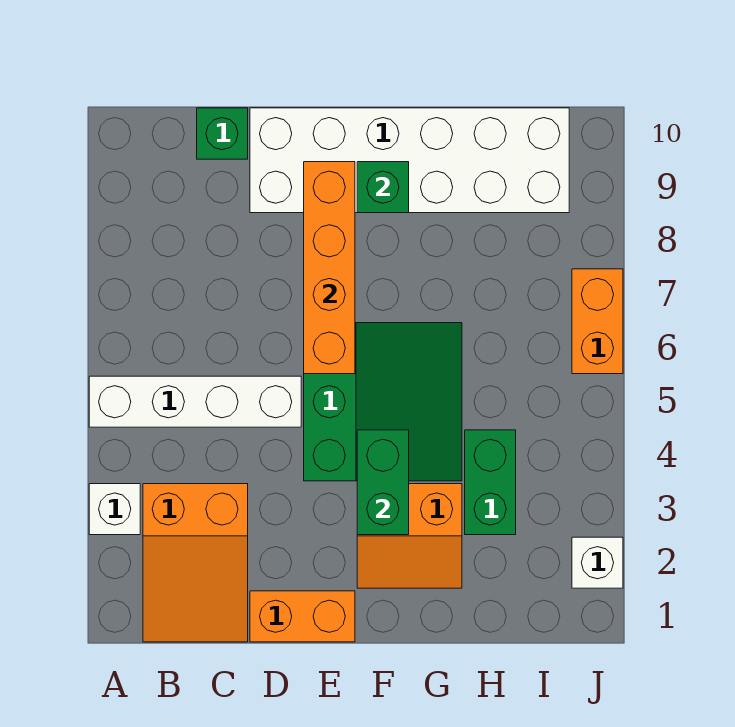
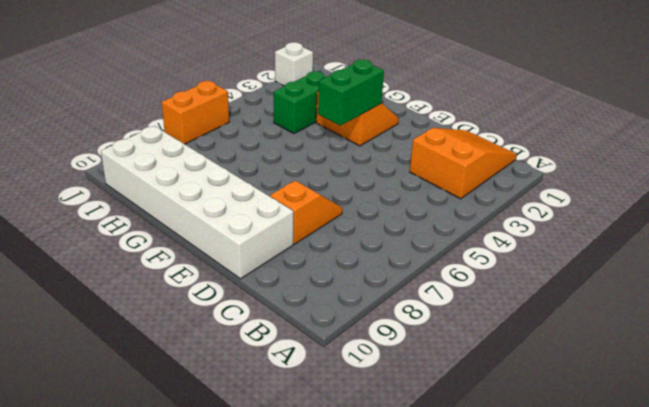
orange 1x2 slope [270,181,342,244] -> none
none -> white 1x1 brick [89,484,140,535]
none -> white 1x4 brick [89,376,301,427]
none -> green 1x1 brick [197,108,248,159]

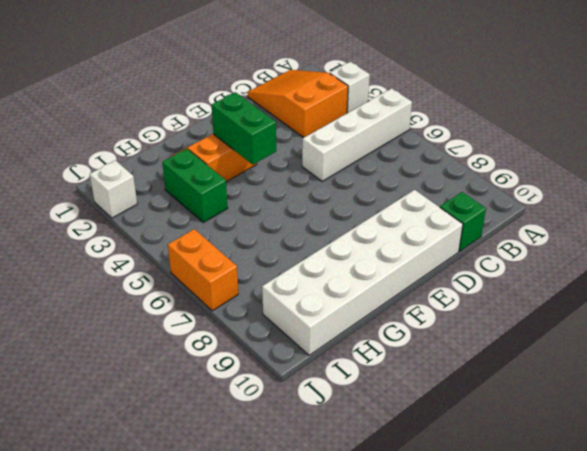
none -> orange 1x2 brick [250,591,355,642]
none -> green 3x3 slope [304,323,462,481]
none -> orange 1x4 brick [304,162,355,374]

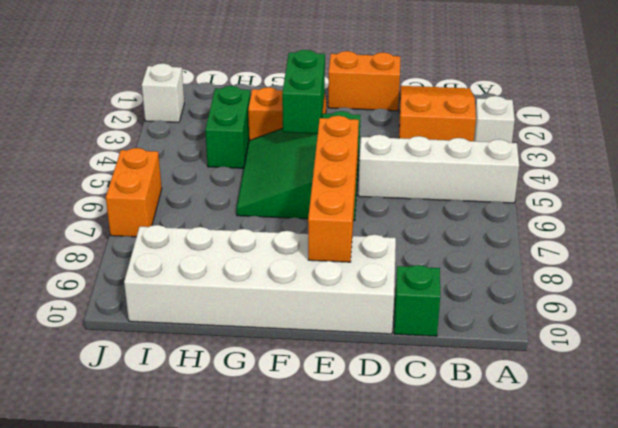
none -> green 1x1 brick [357,162,409,213]

